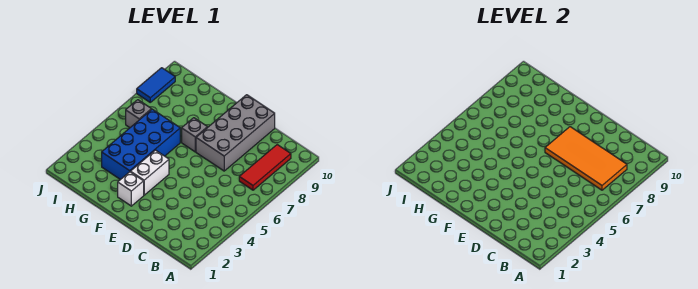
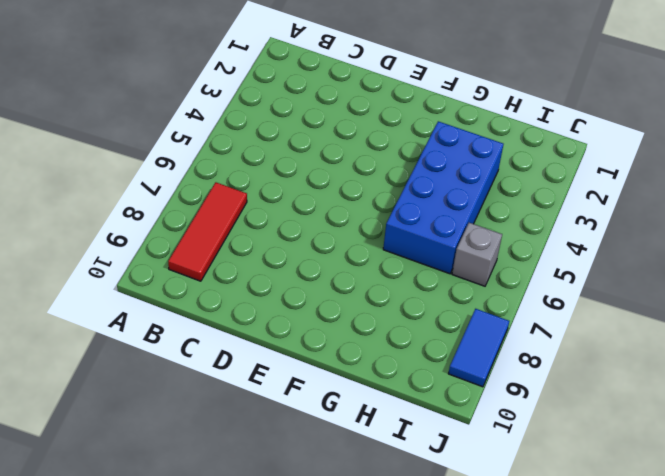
none -> grey 2x4 brick [196,95,275,171]
none -> white 1x1 brick [118,172,144,206]

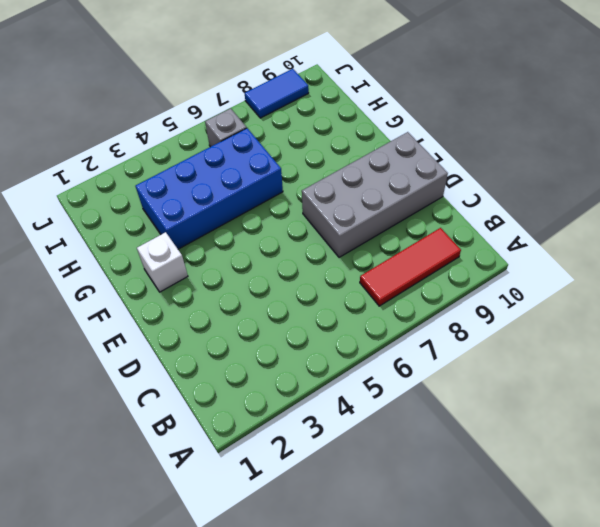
none -> white 1x2 brick [130,150,169,195]
none -> grey 1x1 brick [182,118,208,152]

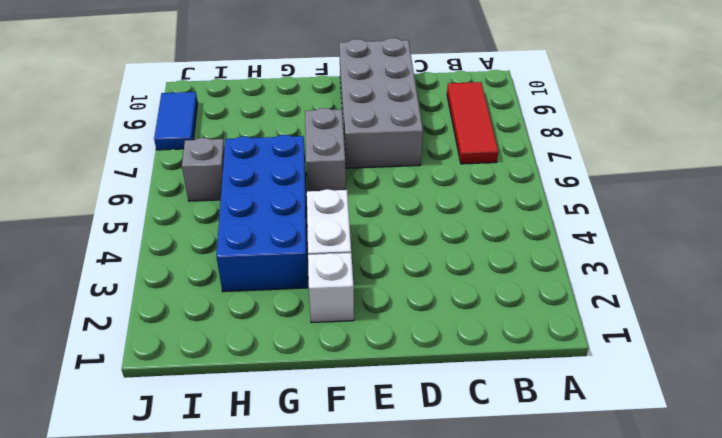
grey 1x2 brick [305,108,346,191] -> grey 1x1 brick [182,118,208,152]
none -> orange 2x4 tile [545,127,627,190]

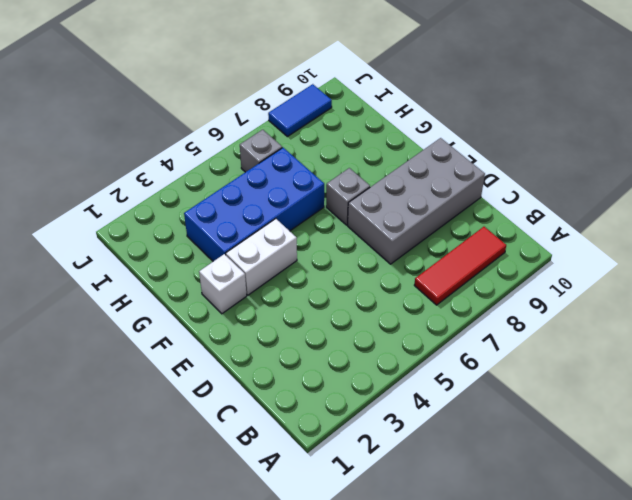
none -> orange 2x4 tile [545,127,627,190]

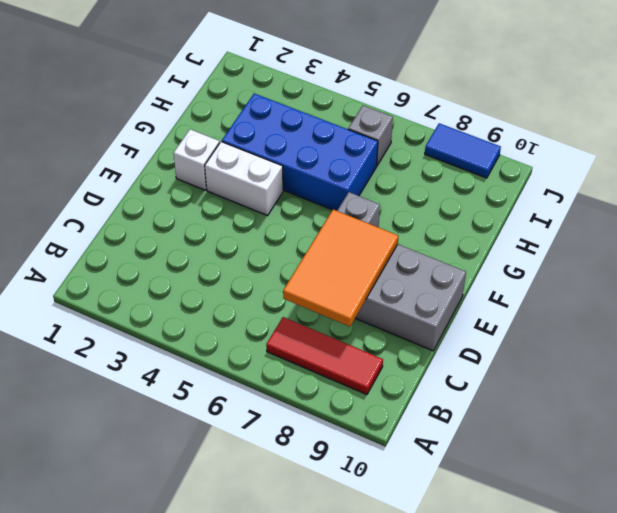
orange 2x3 tile [283,210,398,326] -> orange 2x4 tile [545,127,627,190]

